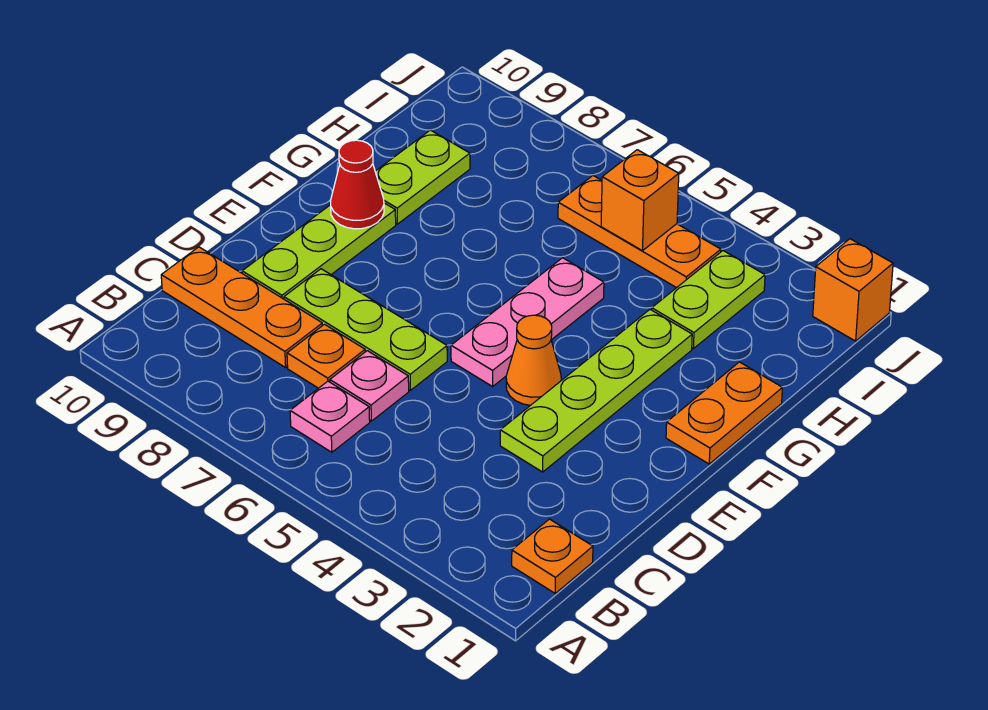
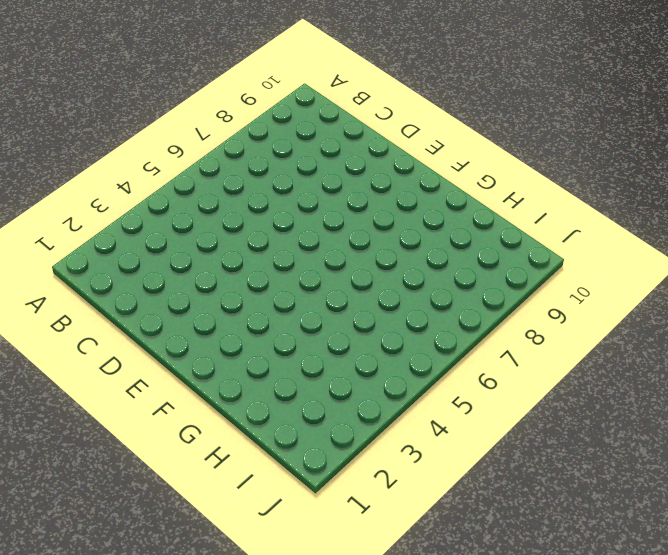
none -> orange 1x1 plate [512,519,593,593]
none -> pink 1x1 plate [290,381,370,452]
none -> pink 1x1 plate [330,351,409,421]

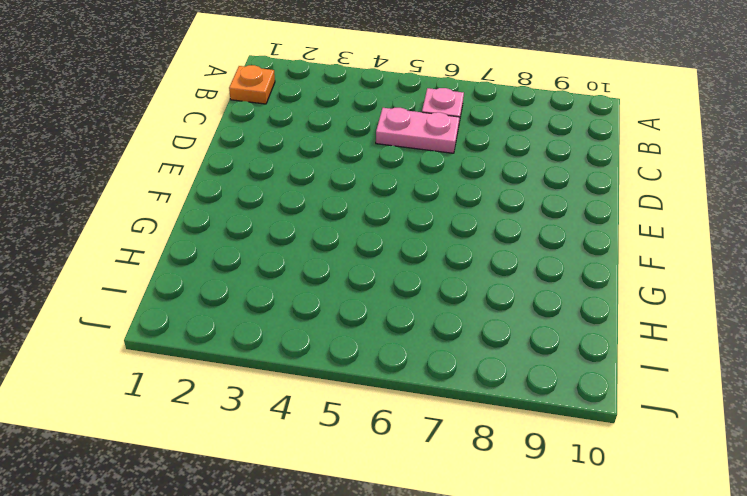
pink 1x2 plate [376,108,459,153] -> pink 1x1 plate [330,351,409,421]
none -> orange 1x1 plate [287,324,365,388]
none -> orange 1x3 plate [161,247,322,368]
none -> lime 1x4 plate [500,310,692,472]

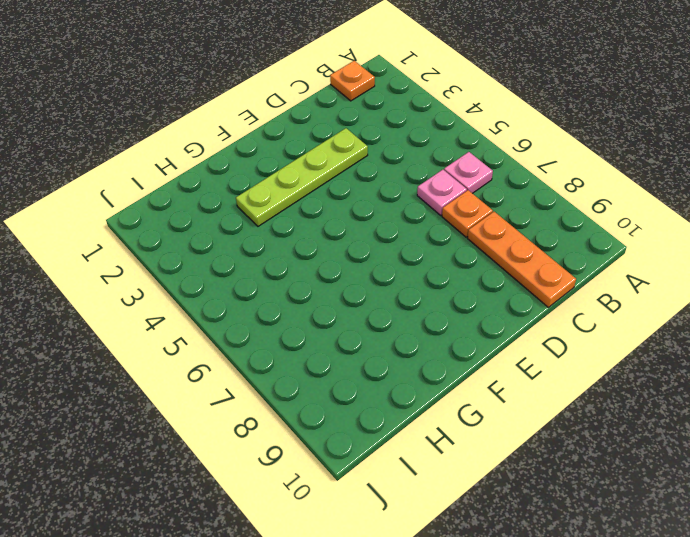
none -> lime 1x3 plate [284,269,447,390]
none -> lime 1x3 plate [242,203,396,299]
none -> orange 1x1 cone [506,315,561,405]

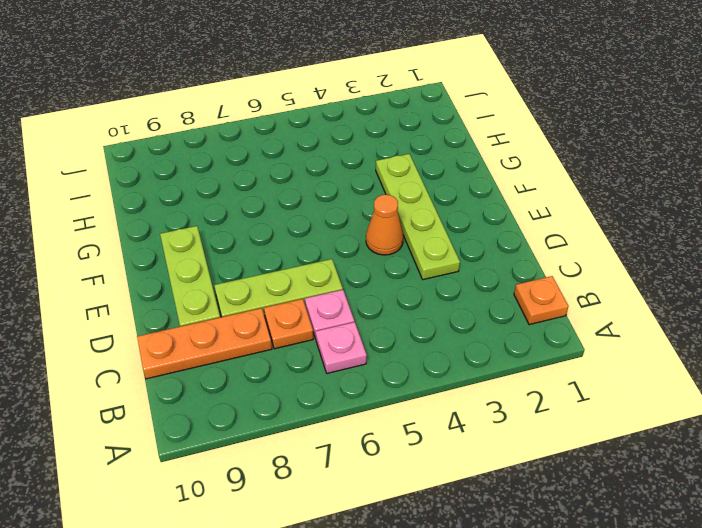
none -> pink 1x3 plate [451,258,604,387]
none -> orange 1x2 plate [666,362,782,464]
none -> lime 1x2 plate [375,130,470,224]

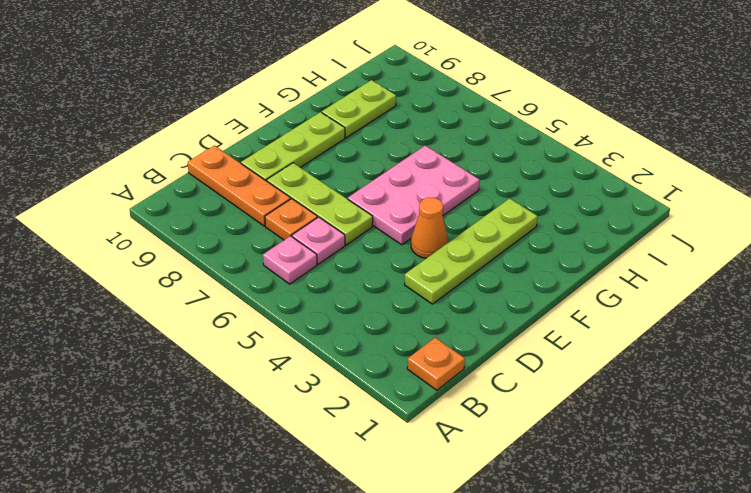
pink 2x3 plate [348,146,479,245] -> pink 1x3 plate [451,258,604,387]
none -> orange 1x2 plate [666,362,782,464]
none -> lime 1x2 plate [652,251,765,349]
none -> orange 1x3 plate [558,176,721,288]

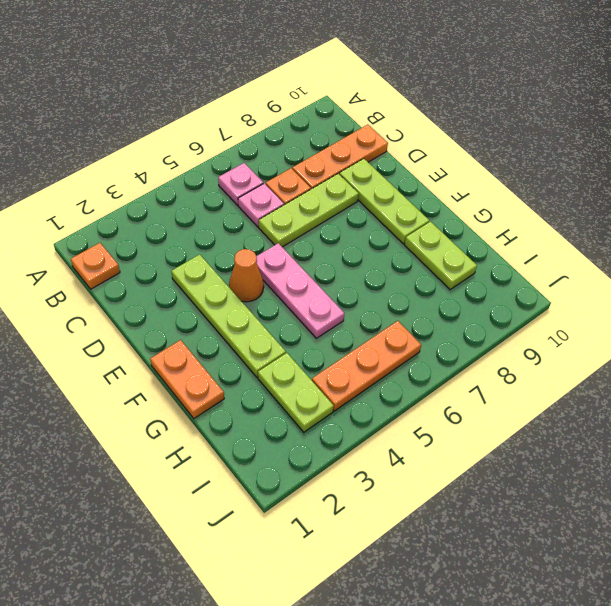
none -> orange 1x1 brick [813,239,893,341]
none -> red 1x1 cone [331,140,384,229]
none -> orange 1x1 brick [601,150,679,251]

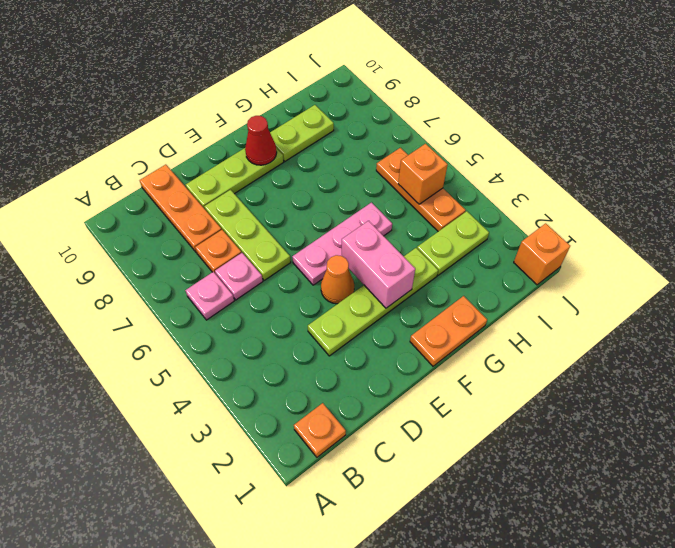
pink 1x2 brick [342,221,415,308] -> none

